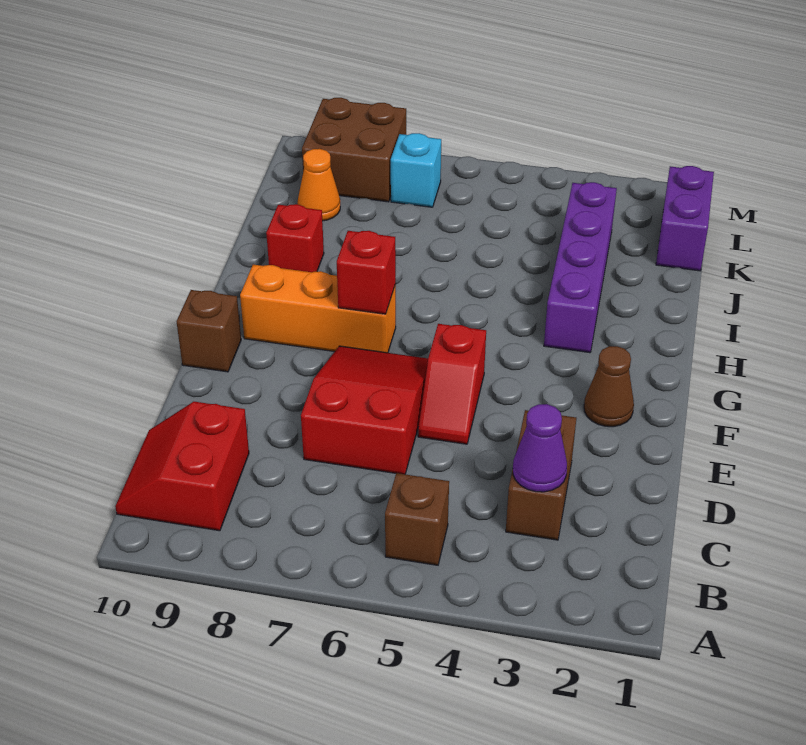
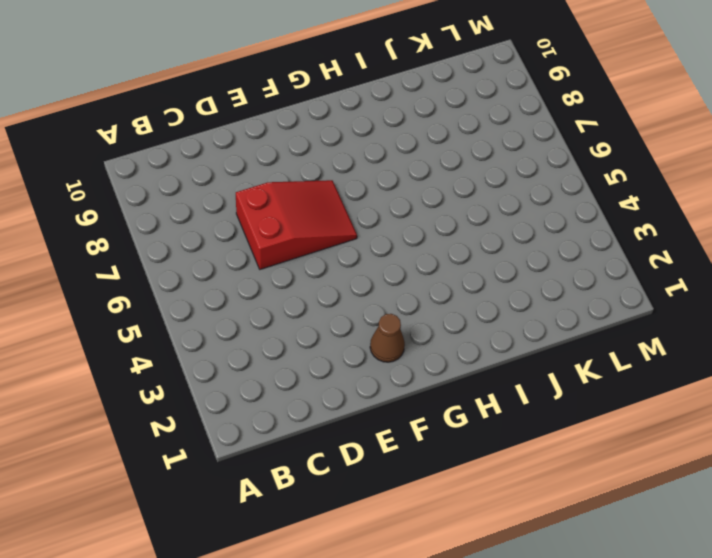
none -> brown 1x1 brick [385,473,449,565]
none -> red 2x2 slope [115,402,249,531]
none -> brown 1x2 brick [506,410,576,540]

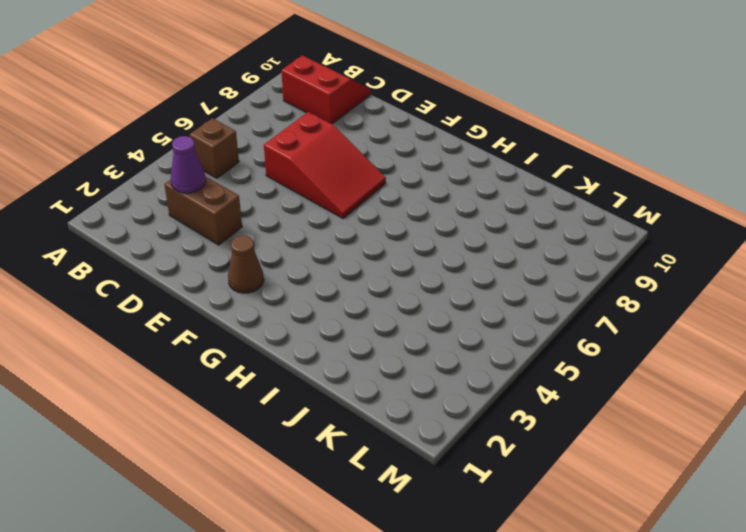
none -> red 1x2 slope [418,324,486,444]
none -> brown 1x1 brick [177,290,241,372]
none -> orange 1x3 brick [240,265,396,353]

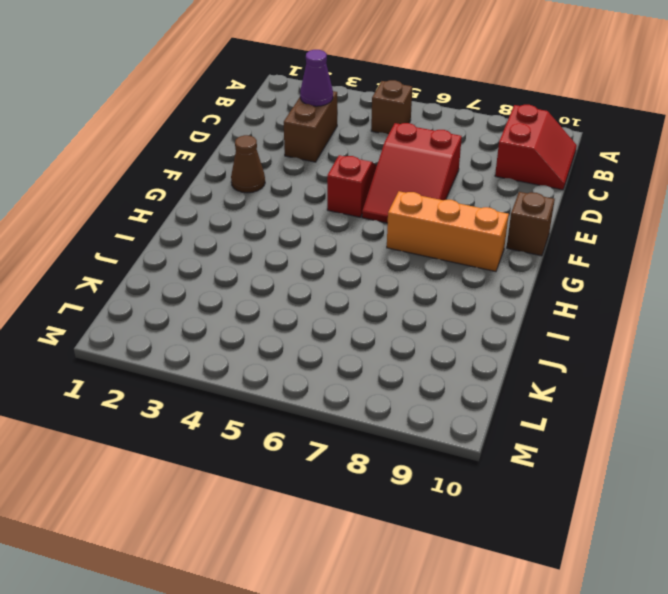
none -> purple 1x4 brick [544,182,617,353]
none -> red 1x1 brick [266,204,324,272]
none -> purple 1x2 brick [656,166,714,271]

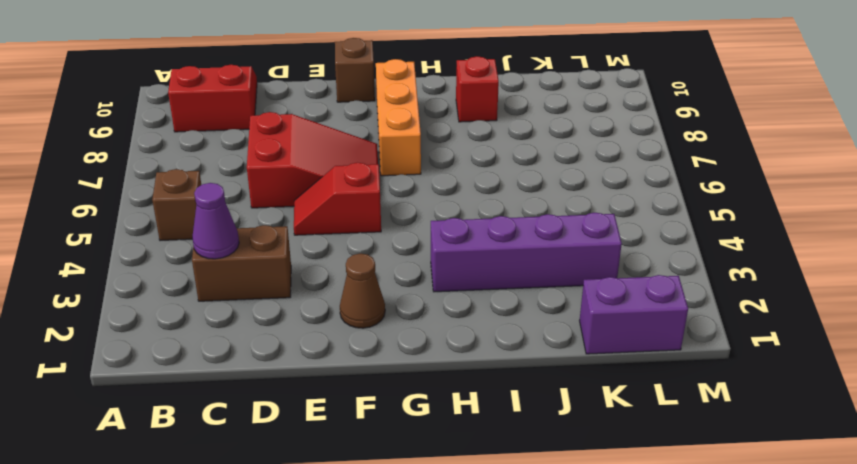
none -> orange 1x1 cone [297,149,340,221]
none -> cyan 1x1 brick [391,133,441,207]
none -> brown 2x2 brick [302,98,406,202]

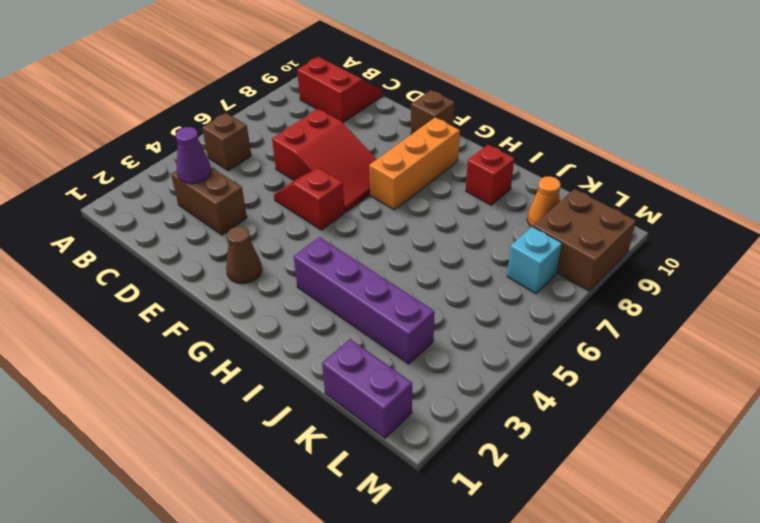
none -> red 1x1 brick [337,231,396,314]

